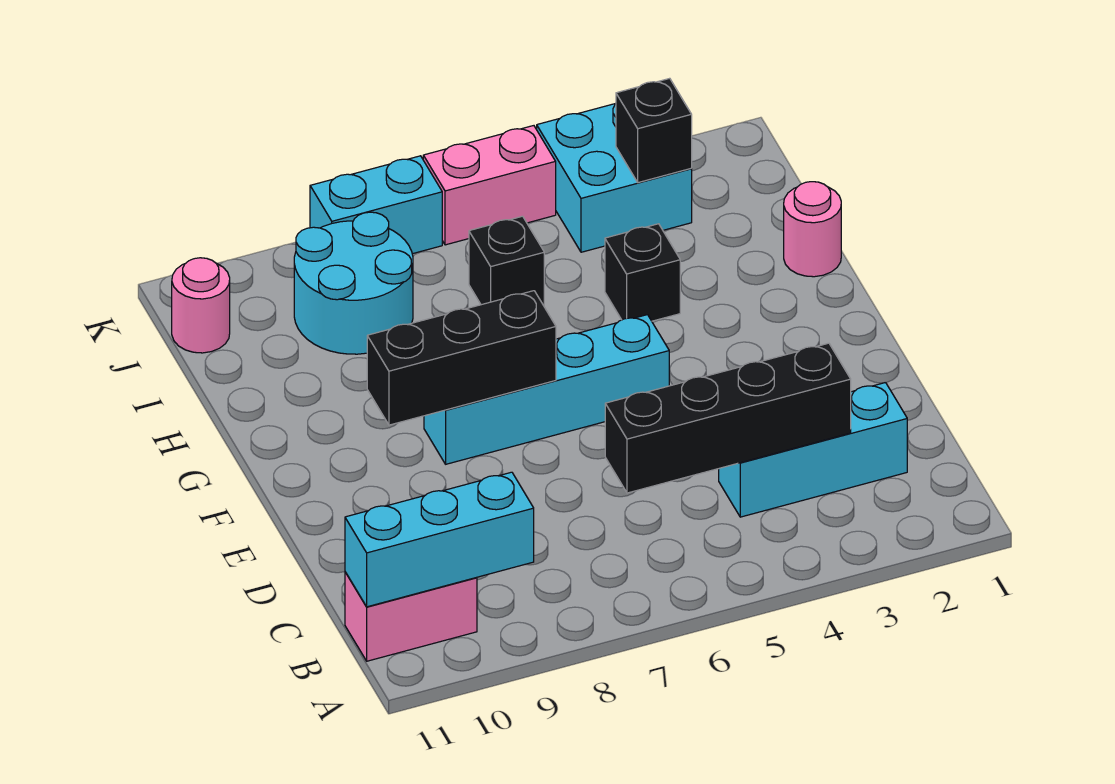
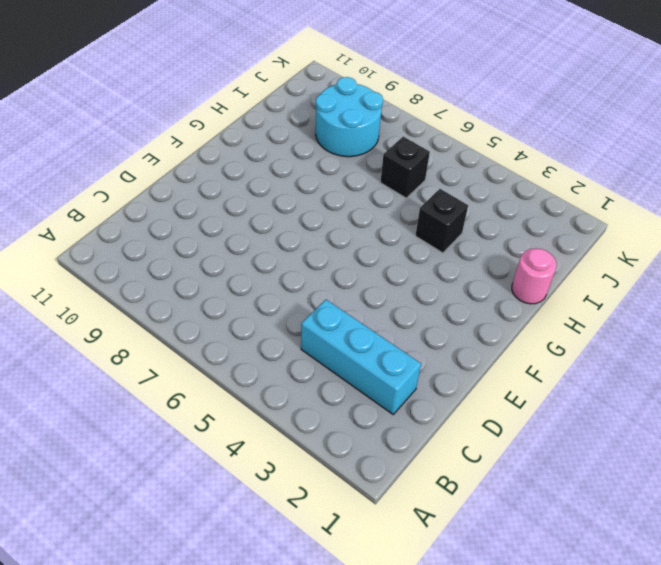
none -> pink 1x2 brick [345,572,477,661]
none -> cyan 1x4 brick [424,315,669,464]
none -> cyan 2x2 brick [537,103,692,252]

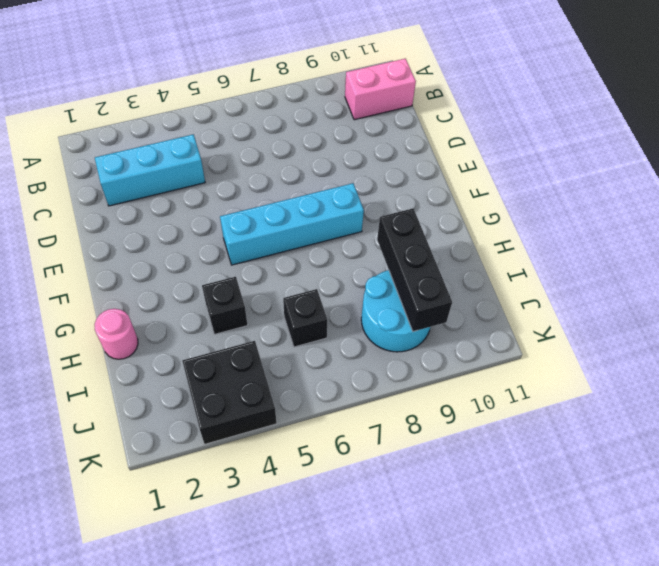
black 1x3 brick [377,208,452,331] -> black 1x3 brick turned to [367,291,556,425]
black 2x2 brick [182,341,277,444] -> cyan 2x2 brick [537,103,692,252]
none -> pink 1x1 round brick [172,258,230,353]
none -> pink 1x2 brick [423,126,556,245]
none -> cyan 1x2 brick [310,156,442,254]

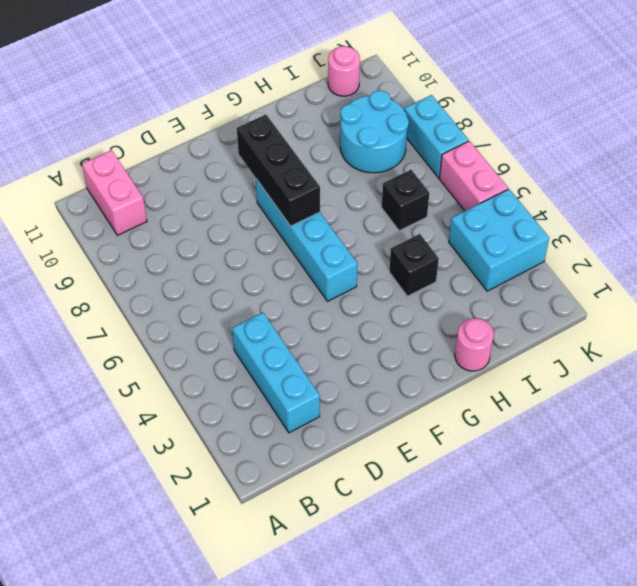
none -> cyan 1x3 brick [345,472,534,607]
none -> black 1x4 brick [605,343,851,493]
none -> black 1x1 brick [616,78,692,183]

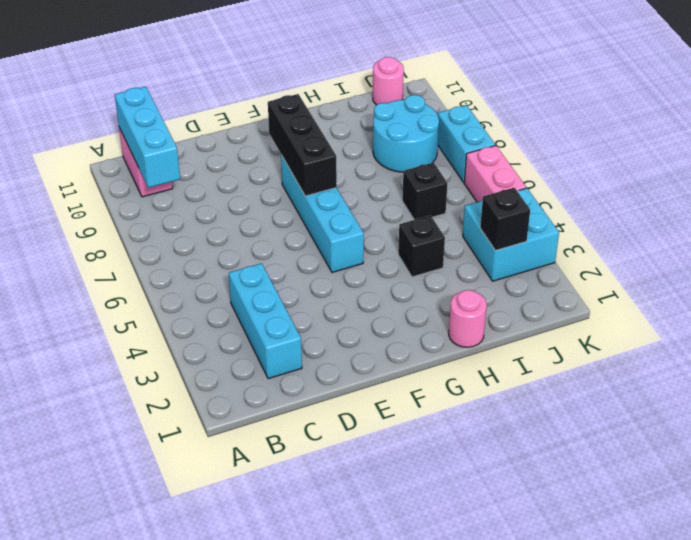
none -> black 1x4 brick [605,343,851,493]

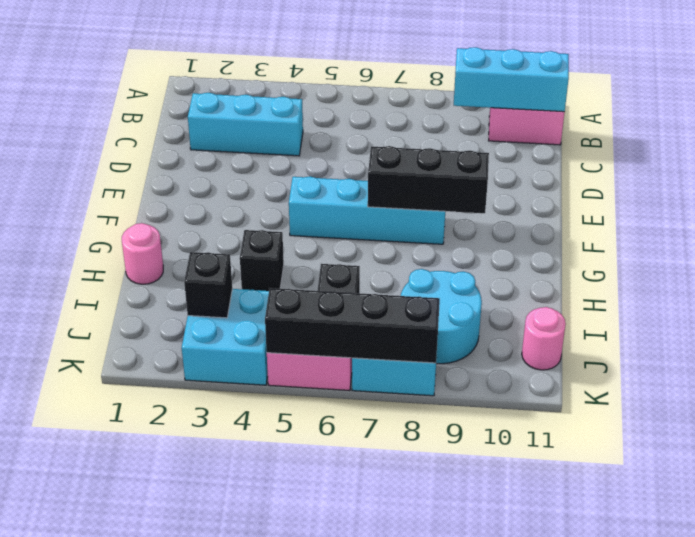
black 1x4 brick [265,288,440,363] -> black 1x4 brick moved to [605,343,851,493]

